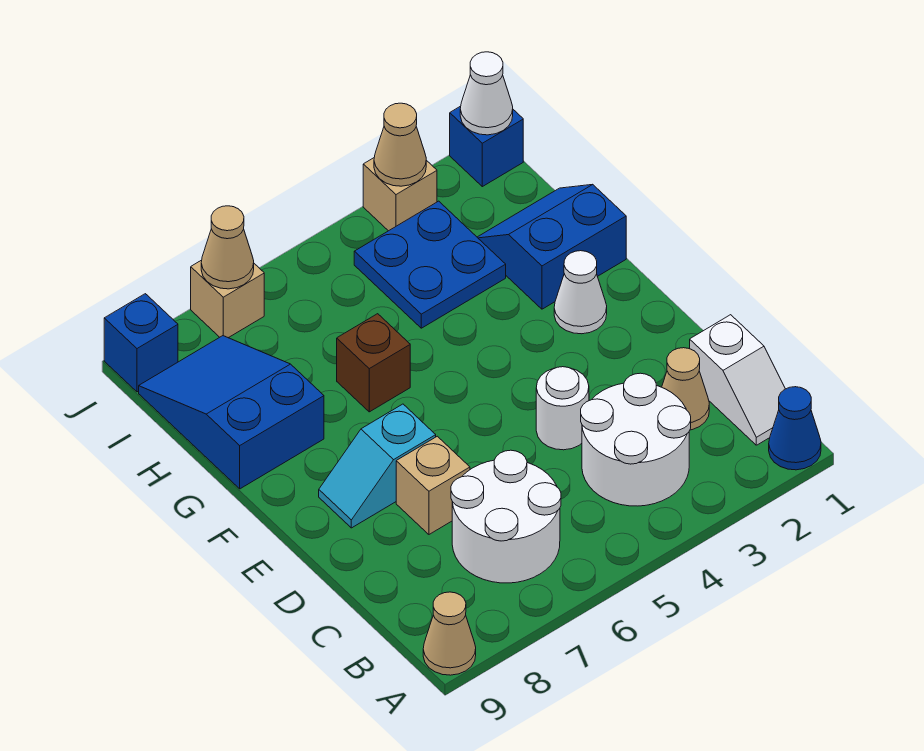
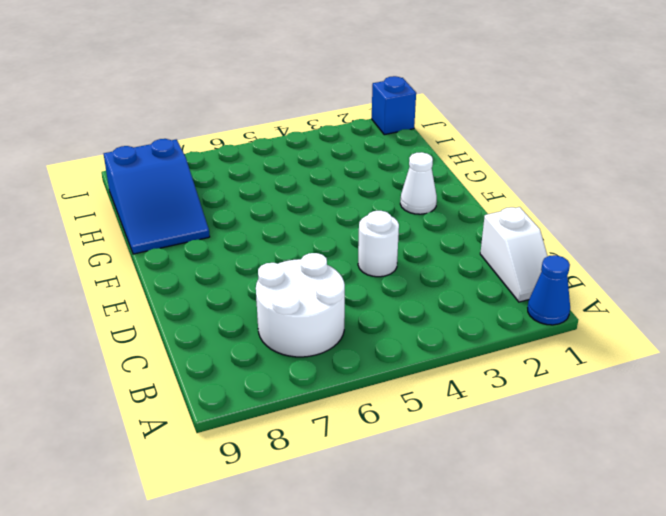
blue 2x3 slope [104,139,210,254] -> blue 2x3 slope turned to [139,336,324,489]
none -> tan 1x1 cone [423,592,476,675]
none -> white 2x2 round brick [581,373,691,506]
none -> tan 1x1 cone [662,348,709,430]

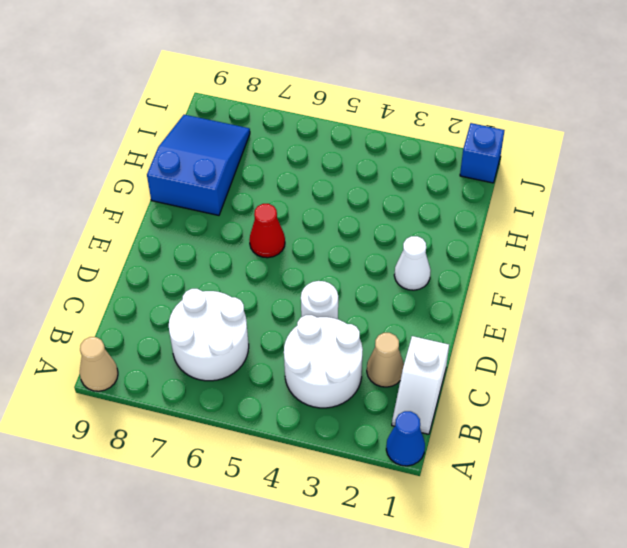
red 1x1 cone [249,204,285,258] -> none
none -> tan 1x1 brick [396,436,470,534]
none -> cyan 1x2 slope [319,404,436,528]
none -> blue 2x2 slope [477,184,626,309]

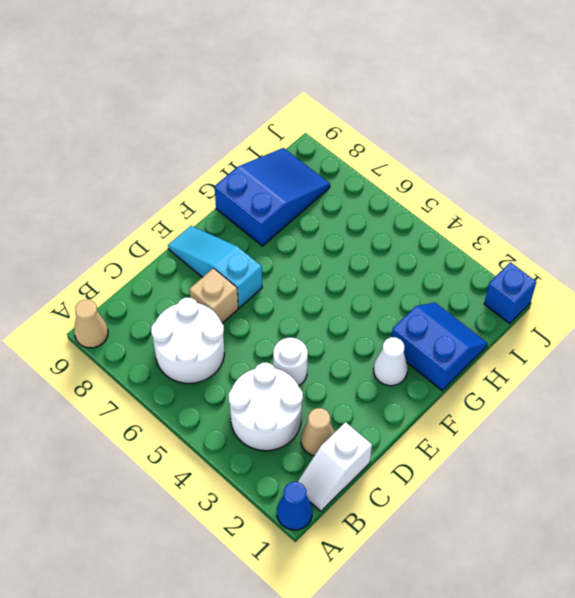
cyan 1x3 slope [168,226,262,308] -> cyan 1x2 slope [319,404,436,528]
none -> brown 1x1 brick [337,314,410,412]
none -> blue 2x2 plate [354,201,506,328]
none -> tan 1x1 brick [363,158,437,231]

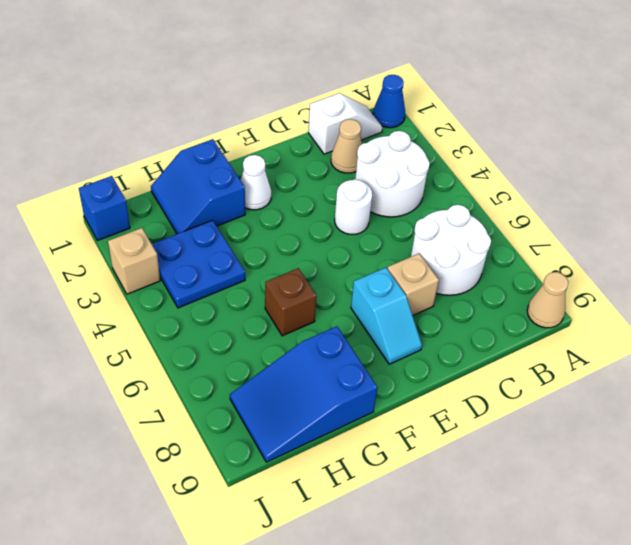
none -> tan 1x1 brick [191,260,264,338]
none -> blue 1x1 brick [104,294,178,392]
none -> white 1x1 cone [460,52,513,135]

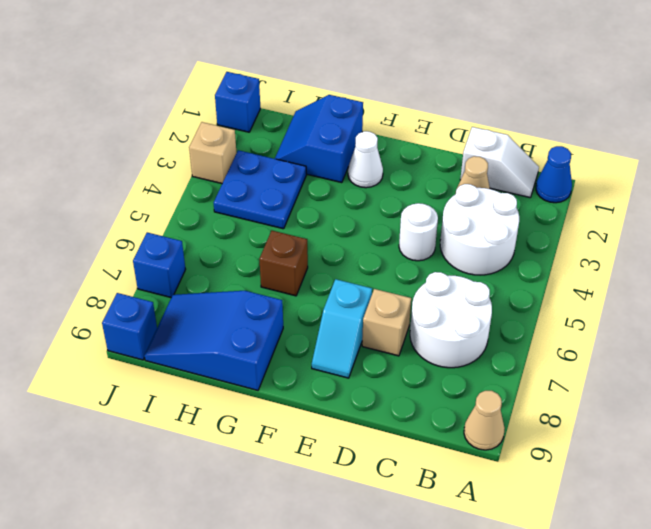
blue 1x1 brick [133,232,186,297] -> tan 1x1 brick [191,260,264,338]
none -> white 1x1 cone [460,52,513,135]
none -> tan 1x1 cone [374,103,426,186]
none -> tan 1x1 cone [201,206,254,289]

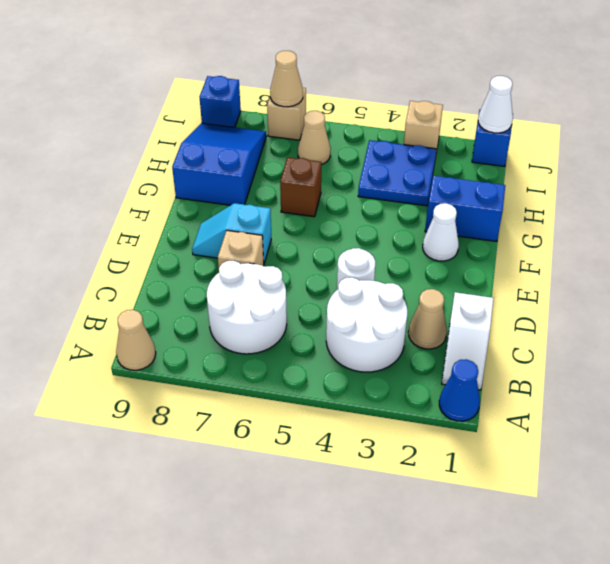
tan 1x1 cone [298,111,331,165] -> tan 1x1 cone moved to [374,103,426,186]

